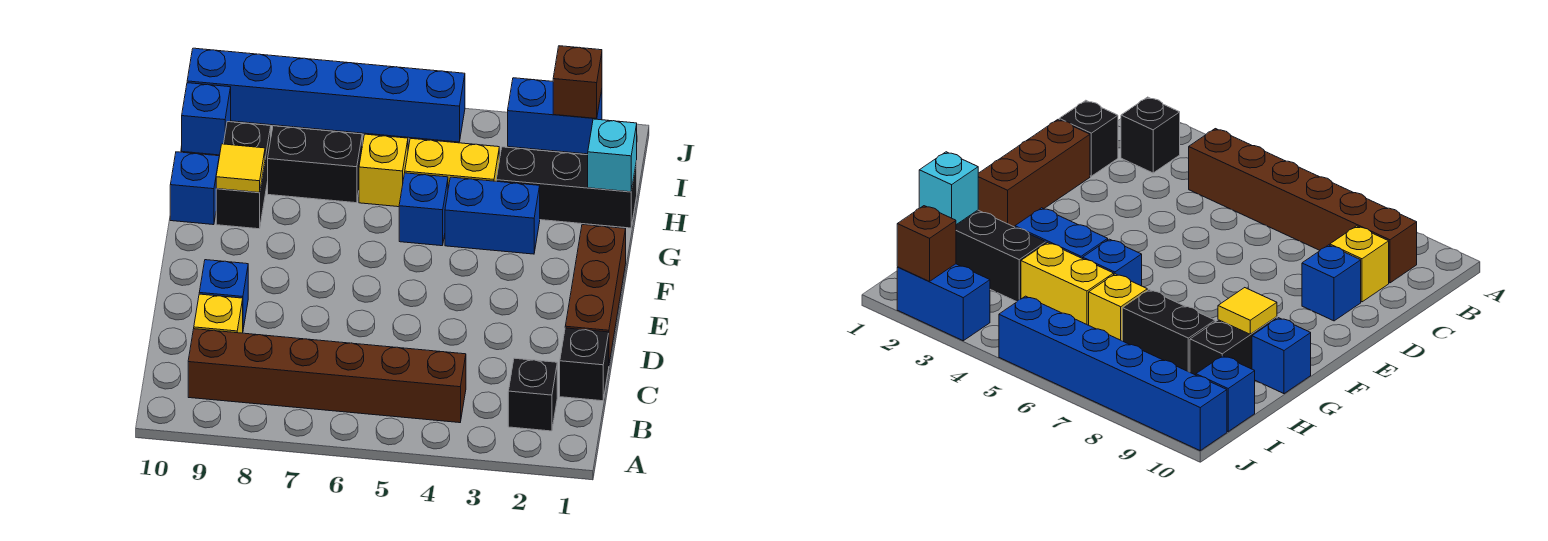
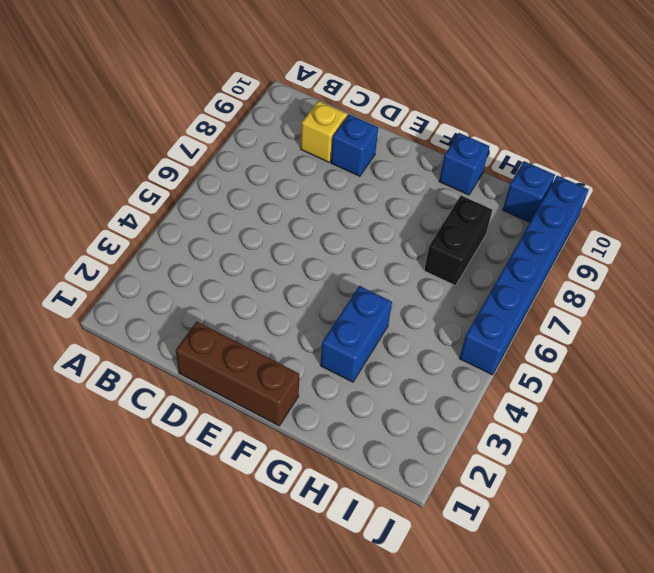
none -> black 1x1 brick [508,358,557,431]
none -> brown 1x6 brick [188,329,466,423]
none -> black 1x1 brick [560,328,609,401]

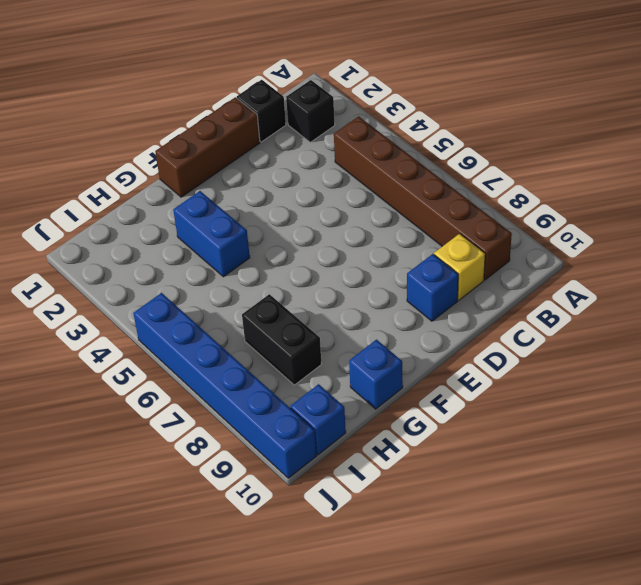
none -> blue 1x1 brick [399,173,448,246]
none -> black 1x2 brick [216,122,271,229]
none -> black 1x3 brick [496,147,637,228]

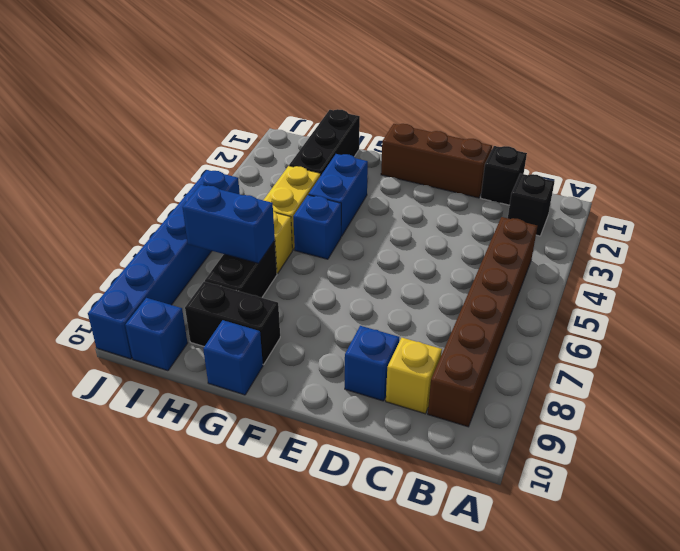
blue 1x2 brick [183,185,275,263] -> blue 1x2 brick turned to [508,78,602,154]
none -> yellow 1x1 tile [216,144,265,193]
none -> cyan 1x1 brick [588,119,637,192]
none -> brown 1x1 brick [553,46,602,119]

